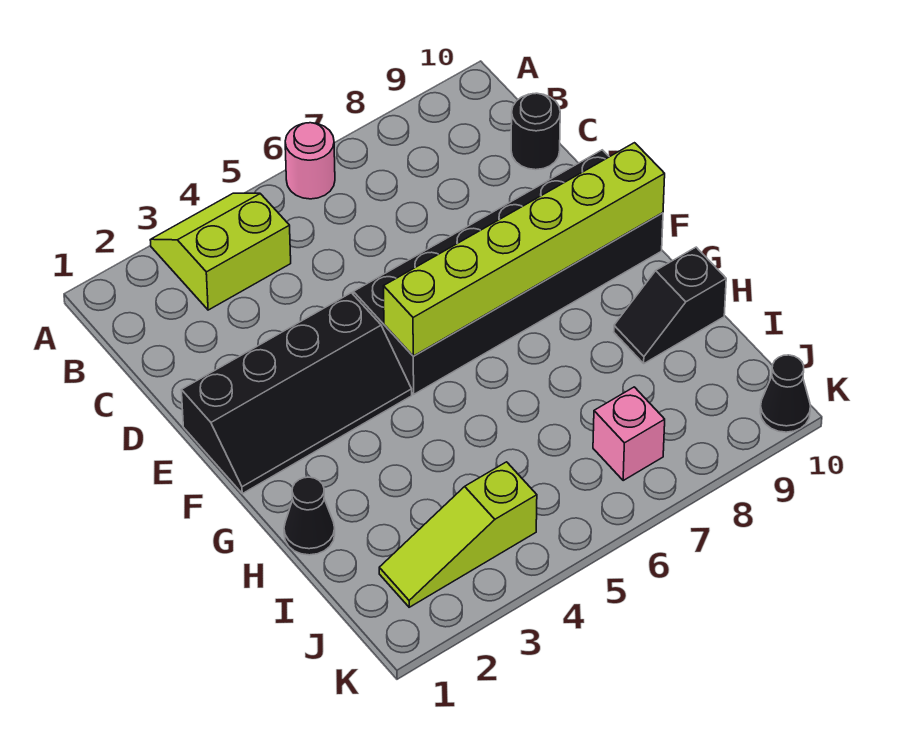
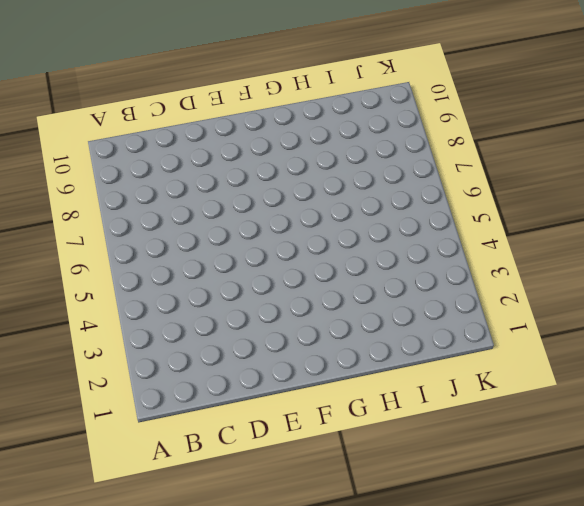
none -> lime 2x2 slope [150,193,291,310]
none -> pink 1x1 round brick [285,123,335,199]

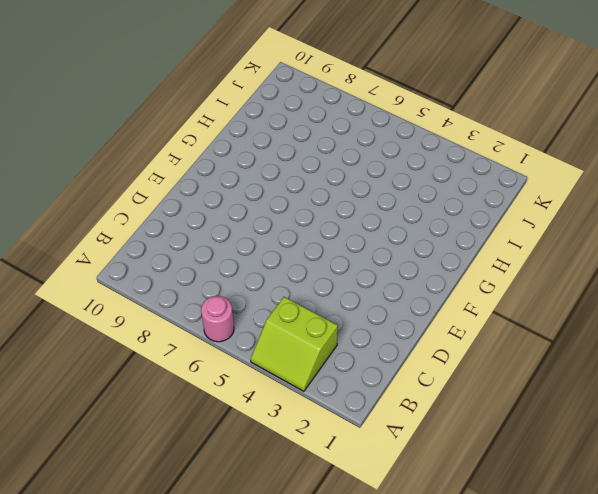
none -> black 1x1 round brick [511,93,560,170]
none -> black 2x4 slope [181,293,412,494]

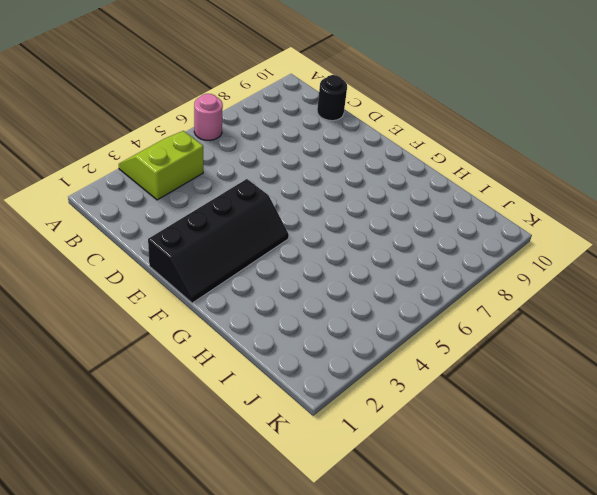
none -> black 2x6 brick [353,150,663,394]
none -> black 1x1 cone [284,477,335,555]

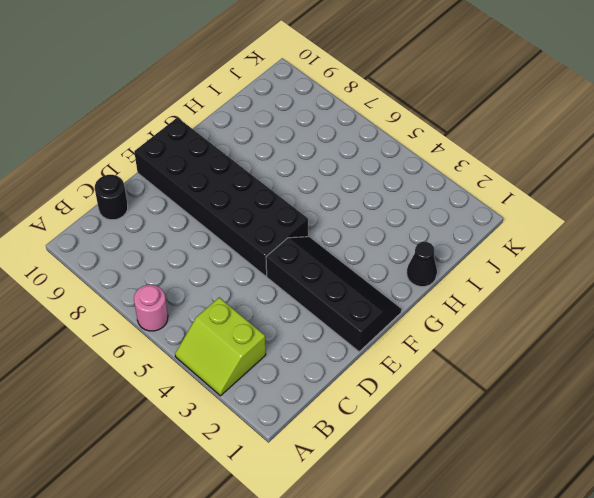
none -> black 1x2 slope [614,247,726,363]
none -> lime 1x3 slope [379,462,537,607]

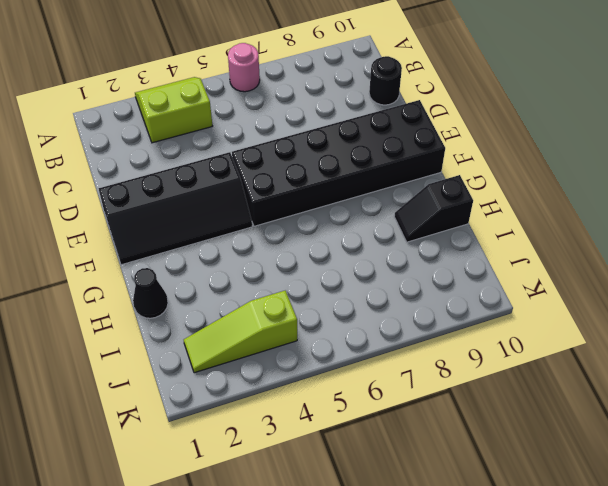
none -> pink 1x1 brick [593,387,665,480]
none -> black 1x1 cone [760,355,811,432]

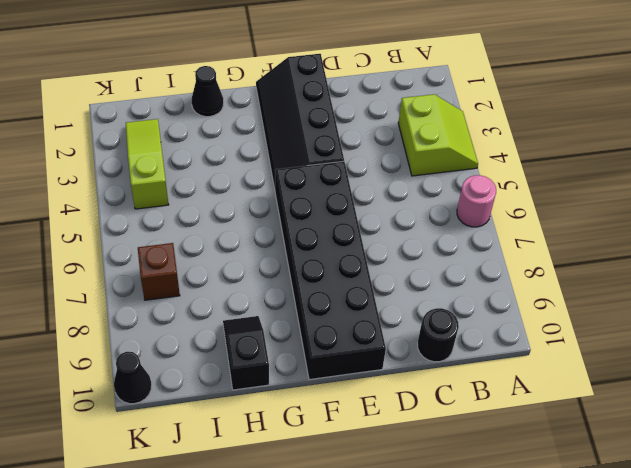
brown 1x1 brick [138,243,180,300] -> pink 1x1 brick [593,387,665,480]
none -> lime 1x6 brick [384,143,665,356]

